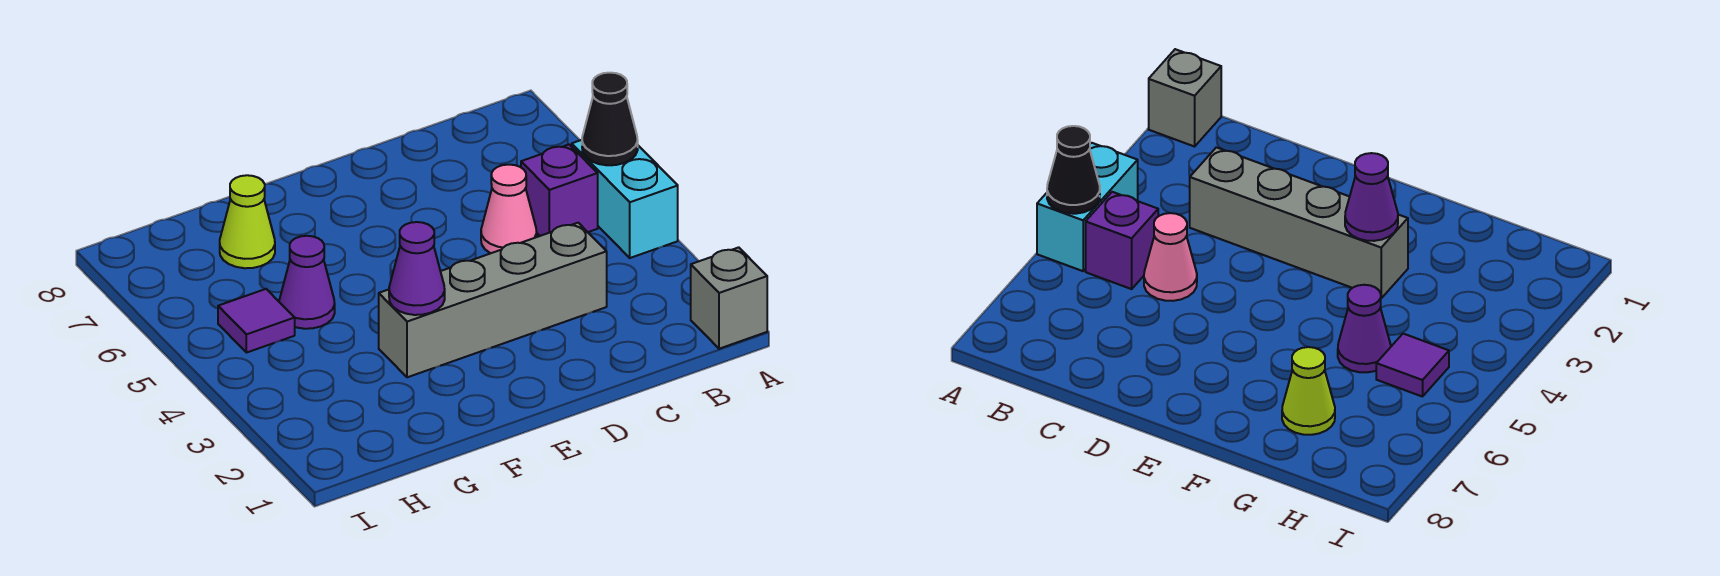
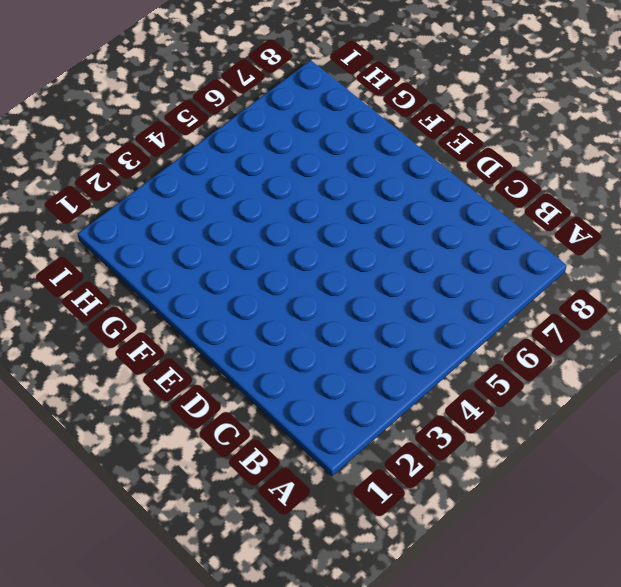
none -> grey 1x1 brick [691,247,767,349]
none -> cyan 1x2 brick [572,140,678,258]

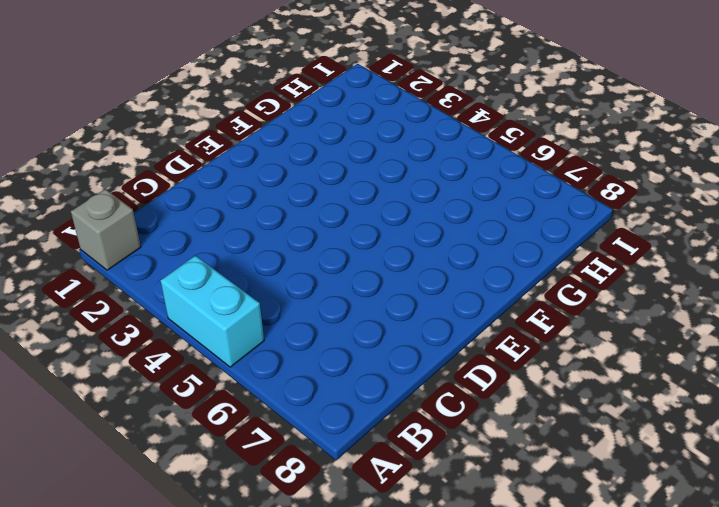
none -> purple 1x1 brick [521,145,598,236]
none -> grey 1x4 brick [379,223,607,377]

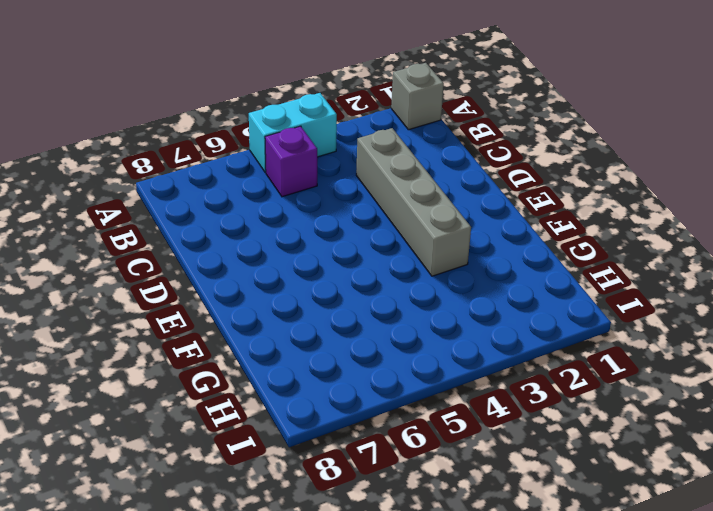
none -> pink 1x1 cone [481,165,537,253]
none -> purple 1x1 cone [279,236,335,329]

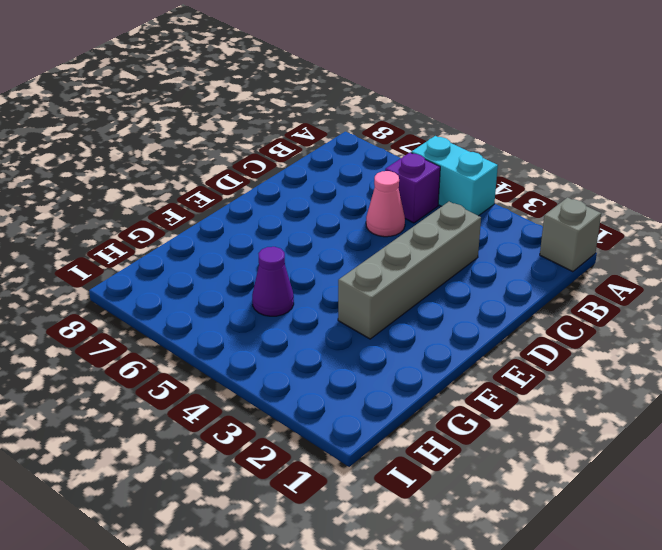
none -> lime 1x1 cone [220,175,275,268]
none -> purple 1x1 tile [218,289,295,353]

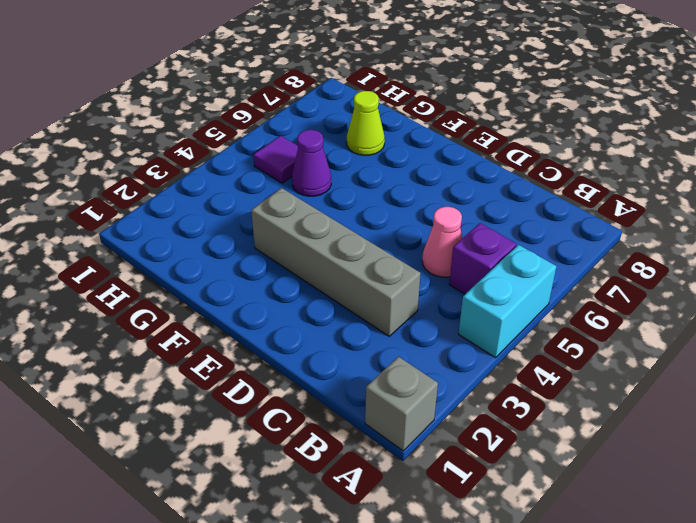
none -> black 1x1 cone [582,73,638,165]
none -> purple 1x1 cone [389,222,445,315]

